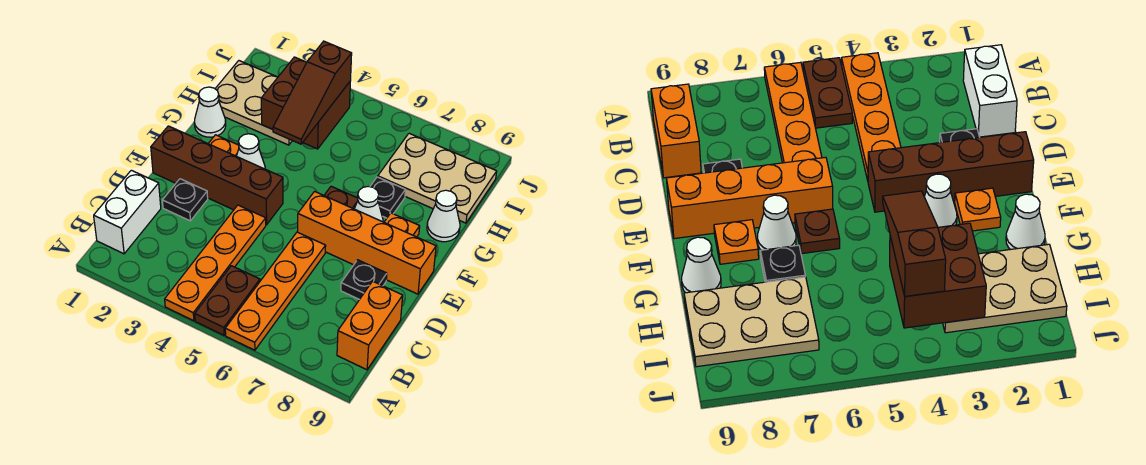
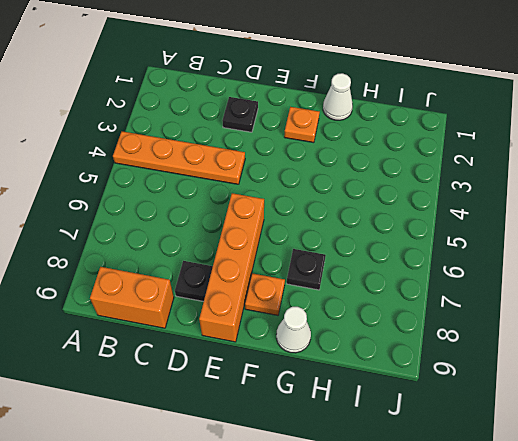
none -> brown 1x2 plate [195,266,260,335]
none -> orange 1x4 plate [225,232,326,350]
none -> white 1x2 brick [94,170,161,254]

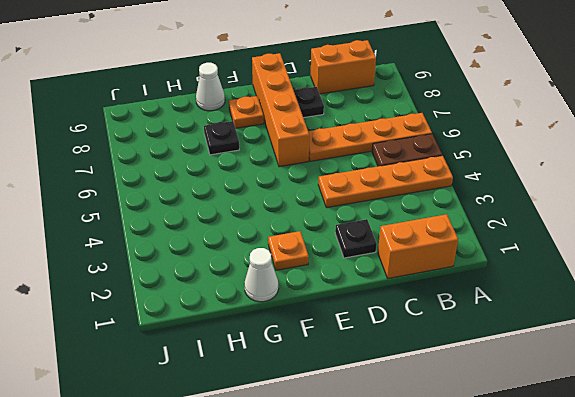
orange 1x2 brick [378,214,458,278] -> white 1x2 brick [94,170,161,254]
none -> brown 1x4 brick [151,126,283,225]
none -> white 1x1 cone [237,134,265,169]
none -> brown 1x1 plate [324,186,358,209]

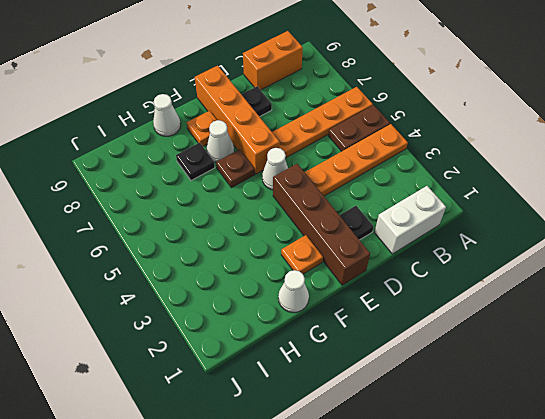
white 1x1 cone [262,148,288,190] -> white 1x1 cone moved to [237,134,265,169]
none -> tan 2x3 plate [215,61,292,145]
none -> tan 2x3 plate [378,133,497,223]
none -> brown 2x2 brick [261,57,350,149]

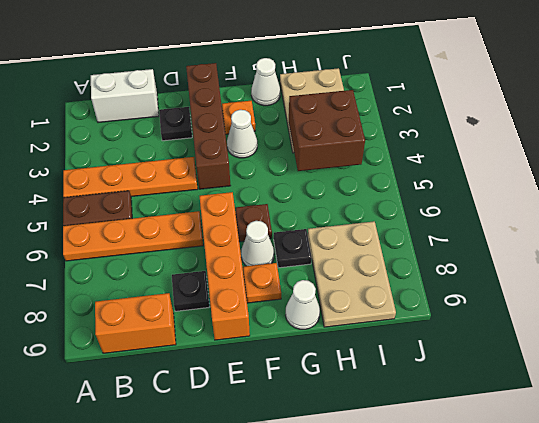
none -> brown 1x3 slope [273,41,352,144]

